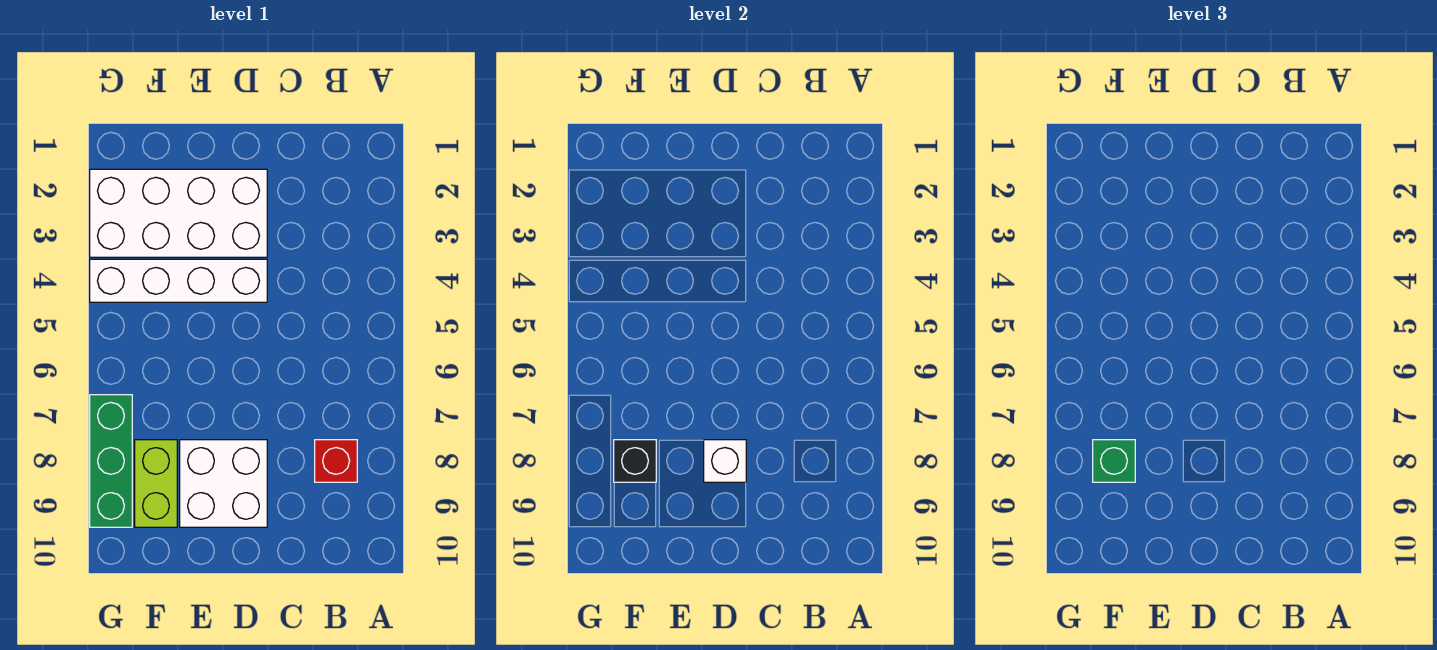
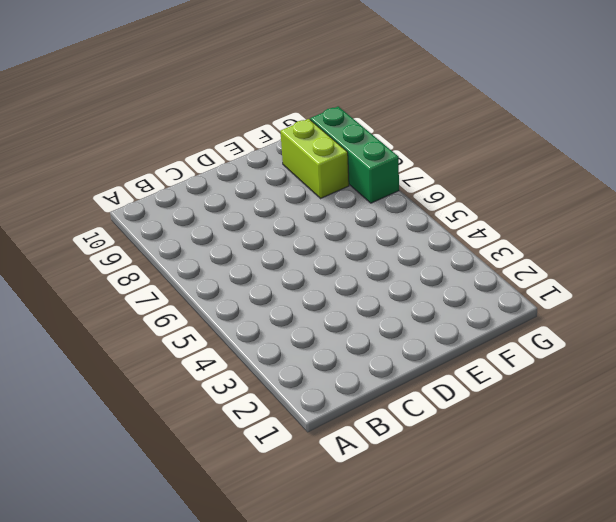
none -> red 1x1 brick [315,440,357,482]
none -> white 2x4 brick [90,169,267,257]

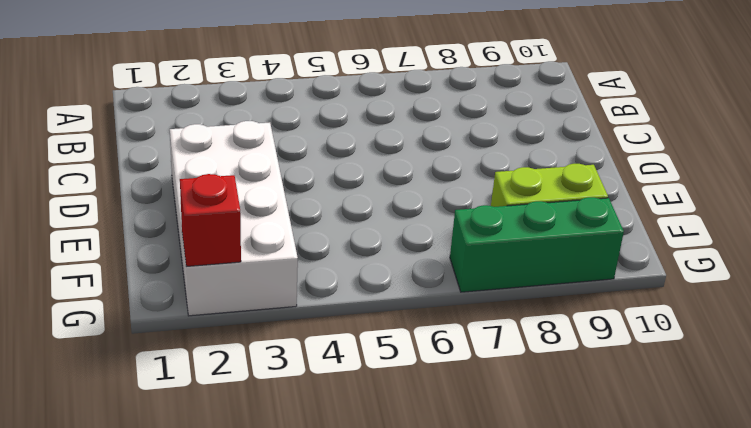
red 1x1 brick [180,174,241,267] -> red 1x1 brick moved to [315,440,357,482]
none -> white 1x4 brick [90,259,267,302]
none -> white 2x2 brick [180,440,267,527]

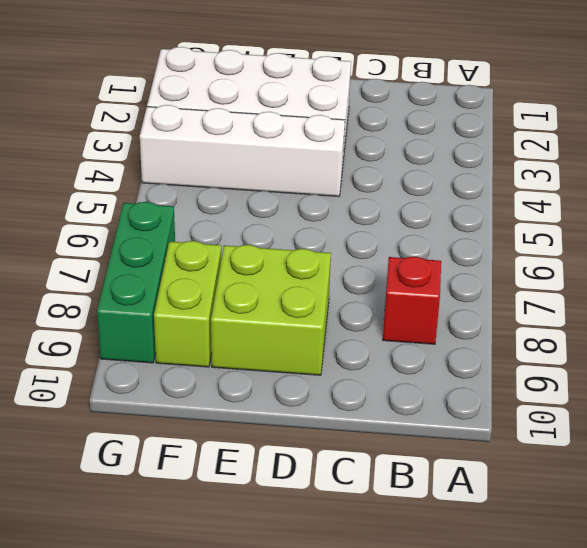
lime 2x2 brick [211,245,331,375] -> white 2x2 brick [180,440,267,527]
none -> white 1x1 brick [704,440,746,482]
none -> black 1x1 brick [614,440,656,482]

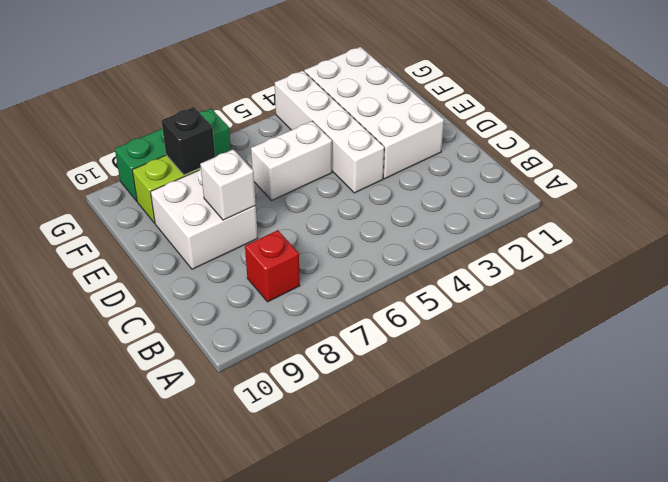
white 1x2 brick [251,121,332,200] -> none
none -> green 1x1 brick [1093,440,1135,482]

